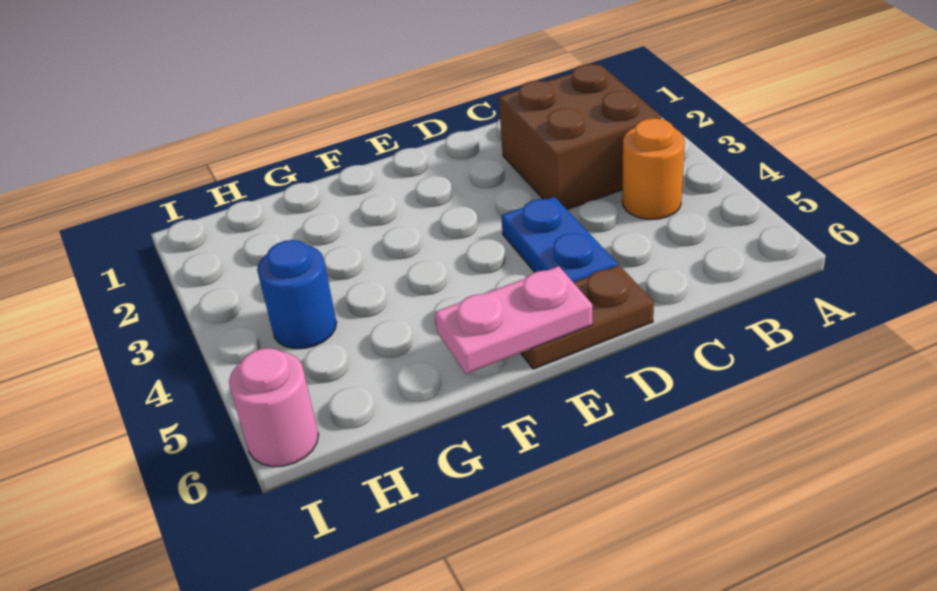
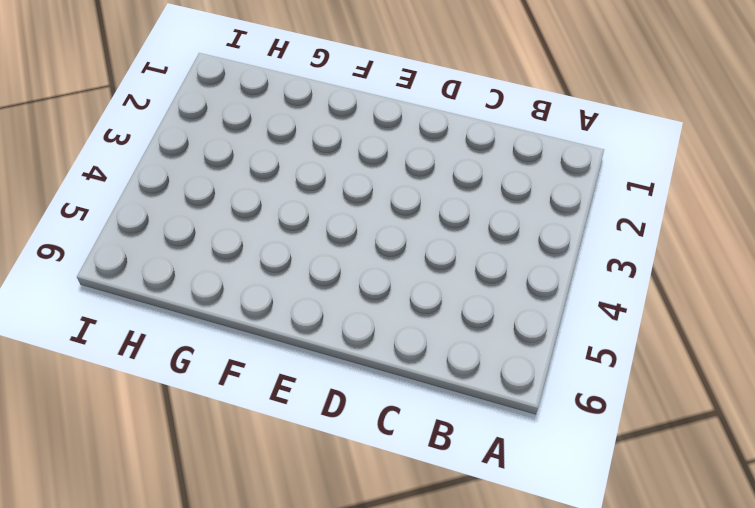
none -> brown 2x2 brick [499,64,662,209]
none -> orange 1x1 round brick [622,118,685,219]

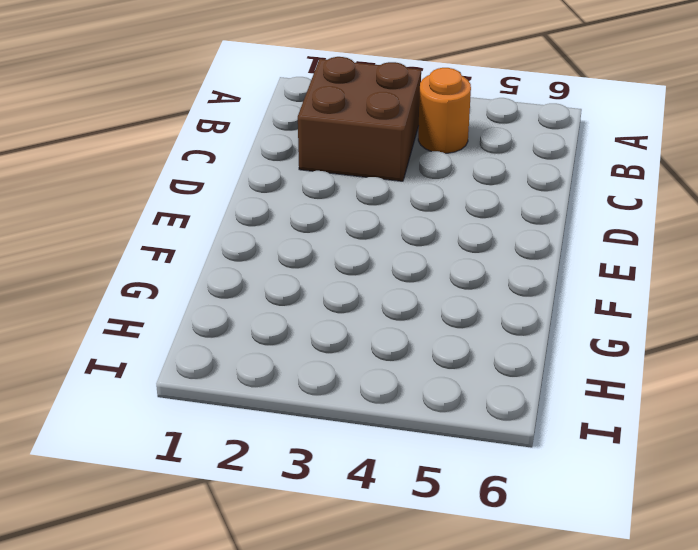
none -> blue 1x2 plate [501,197,618,282]
none -> brown 1x2 plate [521,265,654,369]

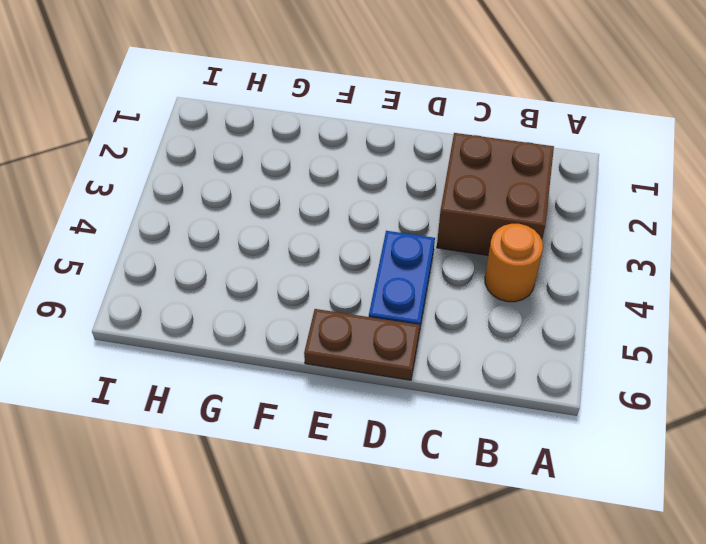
none -> blue 1x1 round brick [257,240,337,349]
none -> pink 1x1 round brick [229,348,318,467]

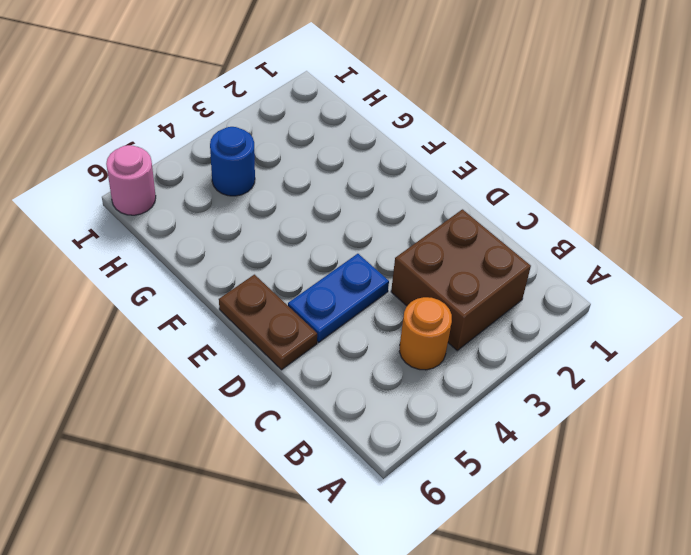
none -> pink 1x2 plate [435,266,592,374]

